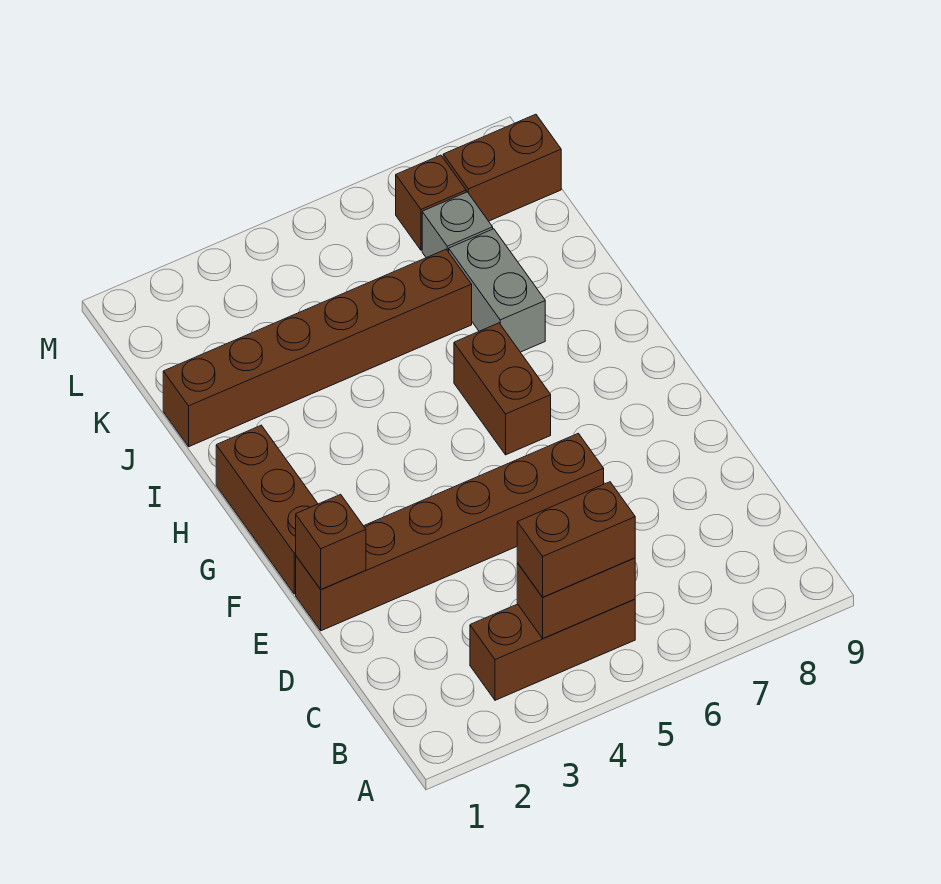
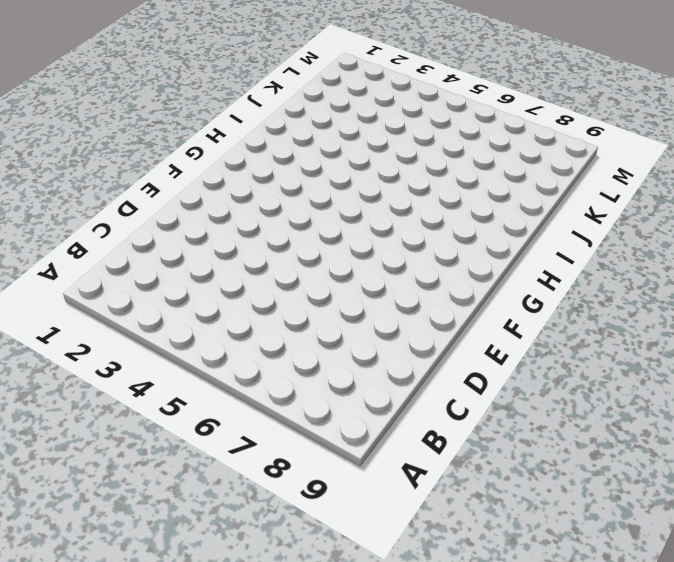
none -> brown 1x3 brick [470,599,635,700]
none -> brown 1x6 brick [296,433,604,631]
none -> brown 1x3 brick [216,425,318,594]

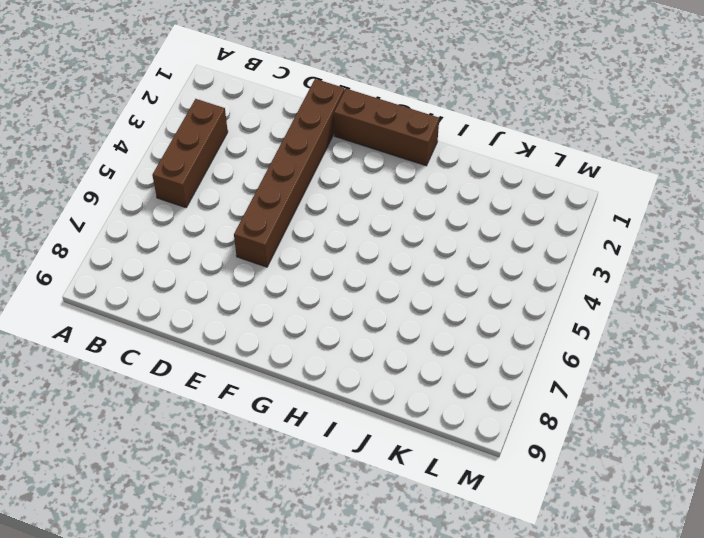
none -> brown 1x2 brick [454,323,551,455]
none -> grey 1x2 brick [449,229,545,352]
none -> brown 1x6 brick [163,250,472,447]

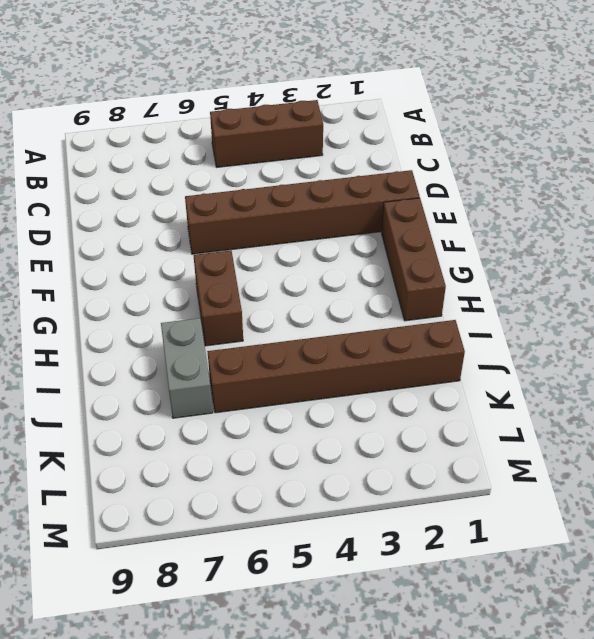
none -> grey 1x1 brick [422,192,493,258]
none -> brown 1x1 brick [396,155,466,250]
none -> brown 1x2 brick [443,114,561,221]

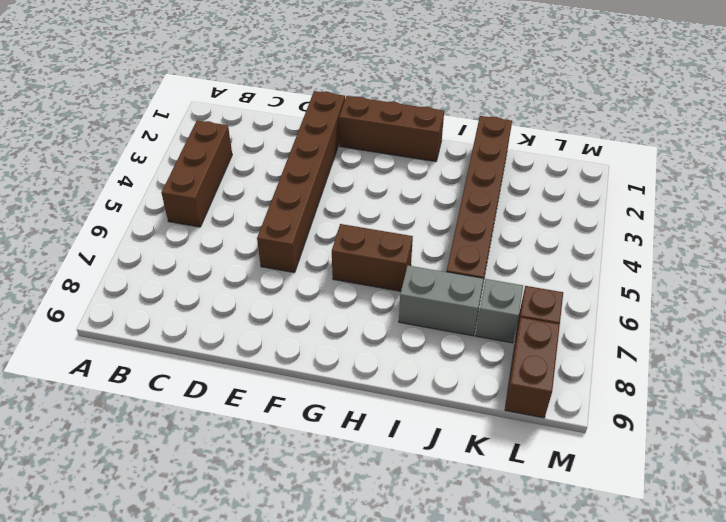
none -> brown 1x2 brick [517,558,635,639]
none -> brown 1x1 brick [296,494,366,590]
none -> brown 1x2 brick [517,482,635,597]

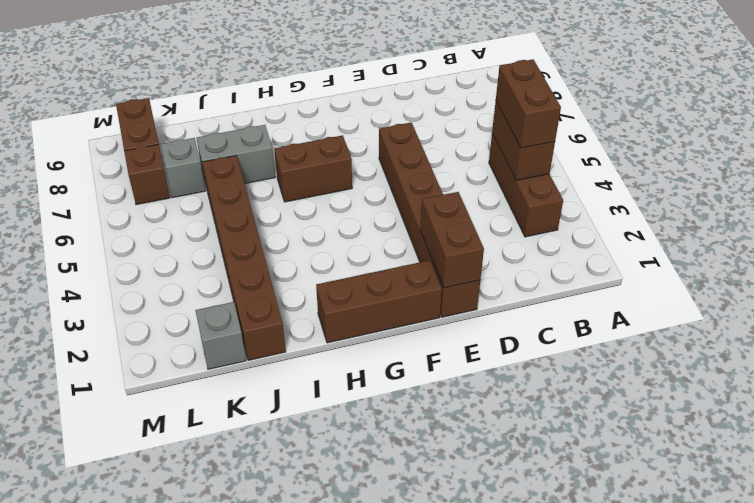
brown 1x2 brick [421,192,484,288] -> brown 1x1 brick [296,494,366,590]
grey 1x1 brick [195,302,246,369] -> none

